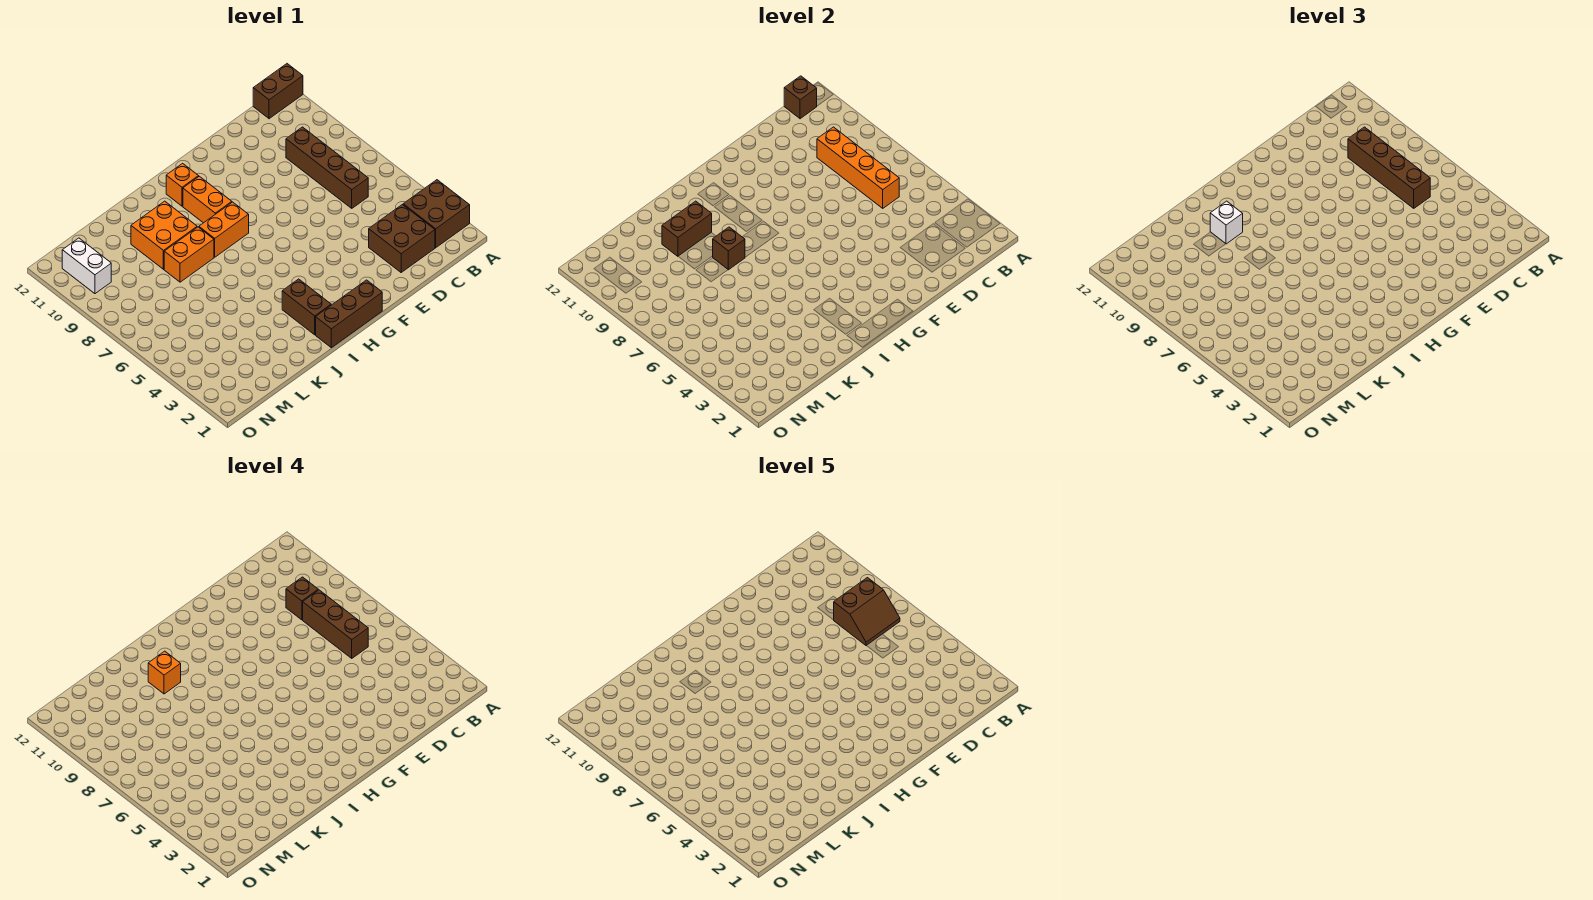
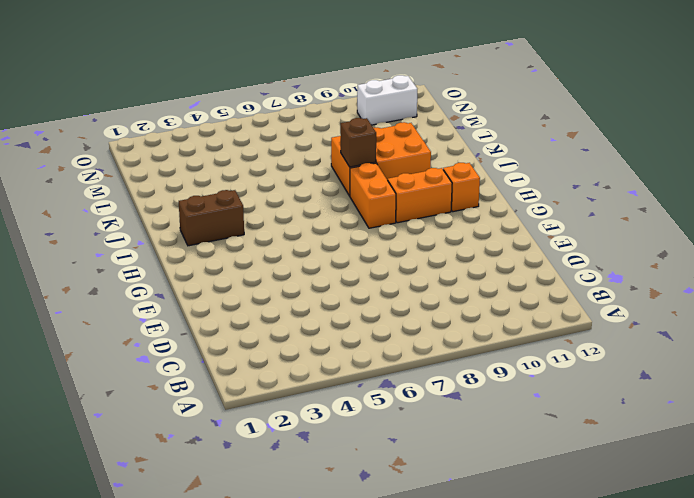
none -> brown 2x2 brick [403,180,470,248]
none -> brown 1x2 brick [253,64,303,119]
none -> brown 2x2 brick [369,205,435,272]

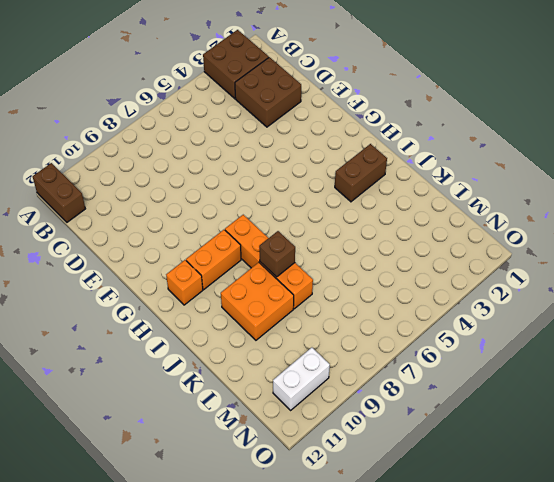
none -> brown 1x4 brick [286,127,368,208]
none -> brown 1x3 brick [316,280,382,348]
none -> brown 1x1 brick [784,76,817,119]

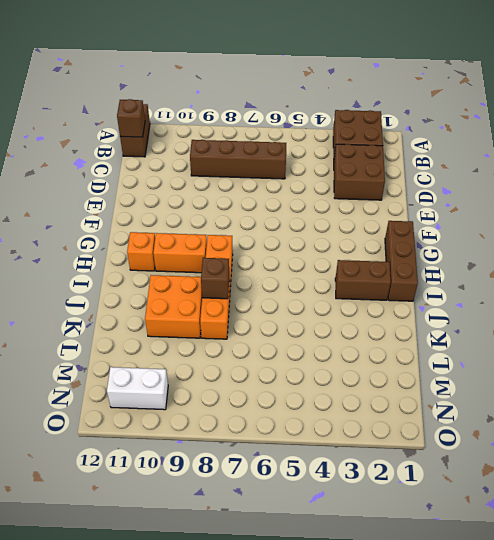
none -> orange 1x4 brick [817,127,899,208]
none -> brown 1x2 brick [662,201,712,256]
none -> brown 1x4 brick [1348,127,1430,208]

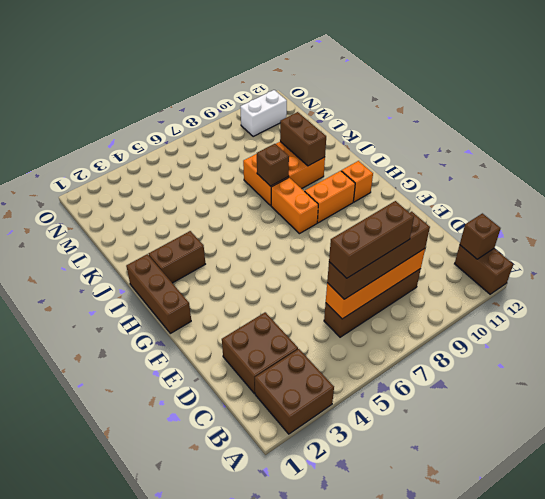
none -> white 1x1 brick [1210,201,1243,244]
none -> brown 1x1 brick [286,577,318,620]
none -> orange 1x1 brick [148,651,181,694]

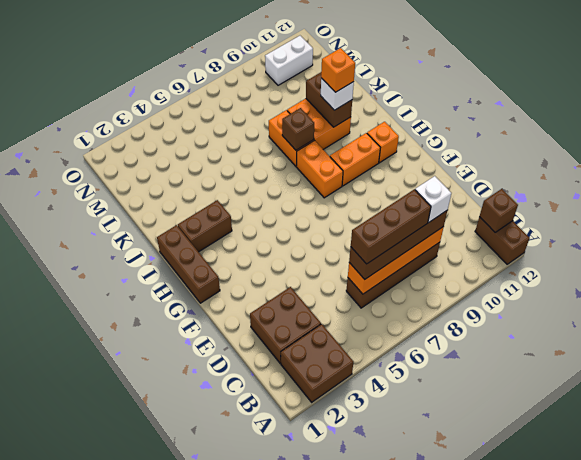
white 1x1 brick [415,176,451,223] -> brown 1x1 brick [286,577,318,620]
none -> brown 2x2 slope [834,578,900,646]

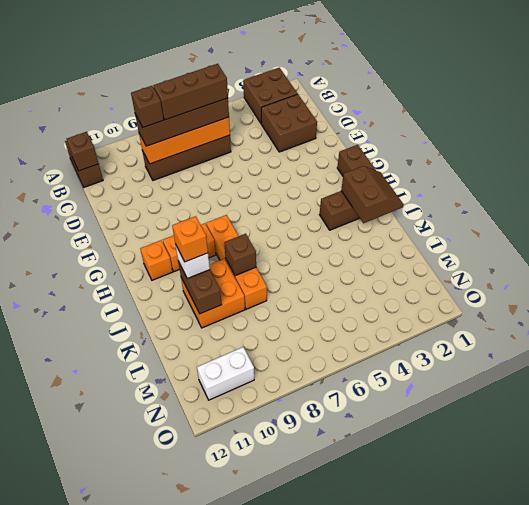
brown 2x2 slope [341,166,404,223] -> brown 2x2 slope moved to [834,578,900,646]

